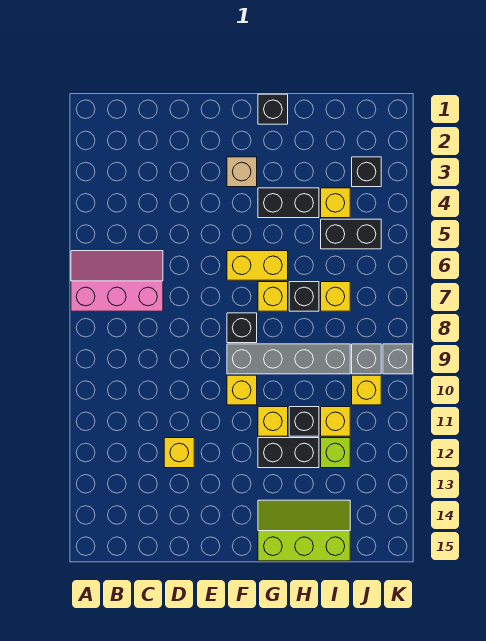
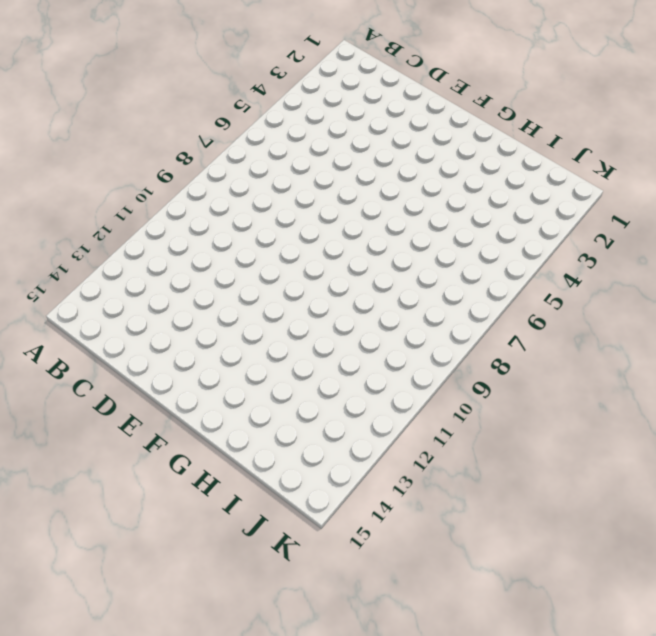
none -> pink 2x3 slope [71,251,163,311]
none -> yellow 1x1 brick [164,438,194,468]
none -> tan 1x1 brick [227,157,257,187]

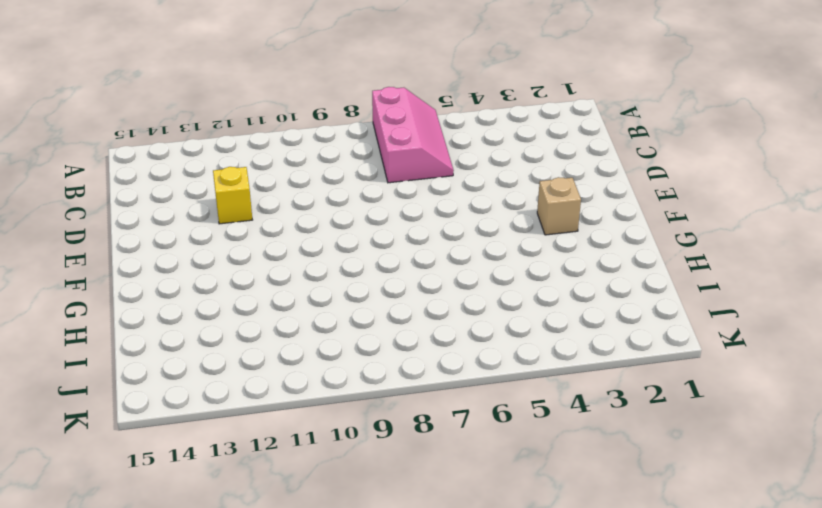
none -> yellow 1x2 brick [227,251,288,280]
none -> black 1x1 brick [227,313,257,343]
none -> grey 1x4 brick [227,344,350,374]

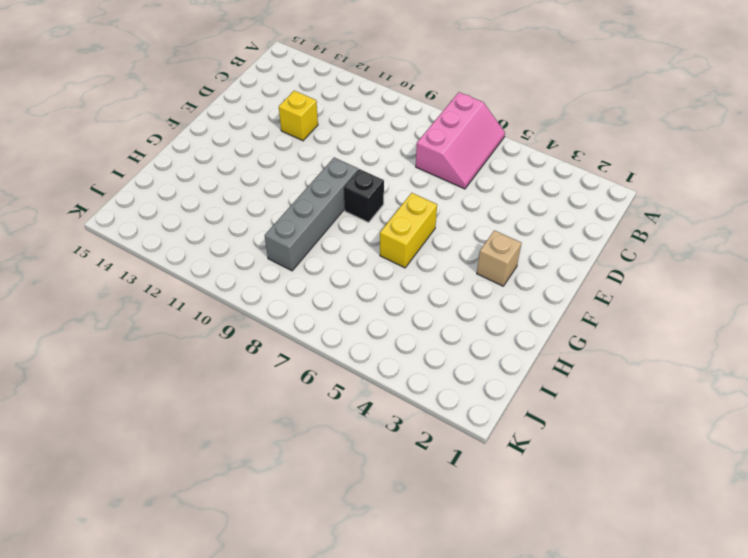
none -> yellow 1x1 brick [227,375,257,405]
none -> black 1x1 brick [258,94,288,124]
none -> black 1x2 brick [258,188,319,218]

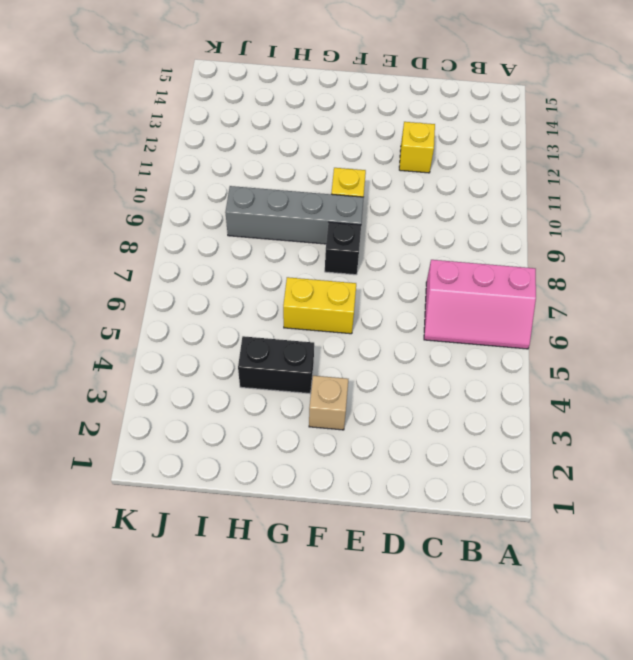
none -> black 1x1 brick [258,94,288,124]
none -> yellow 1x1 brick [258,282,288,311]
none -> yellow 1x1 brick [258,407,288,436]

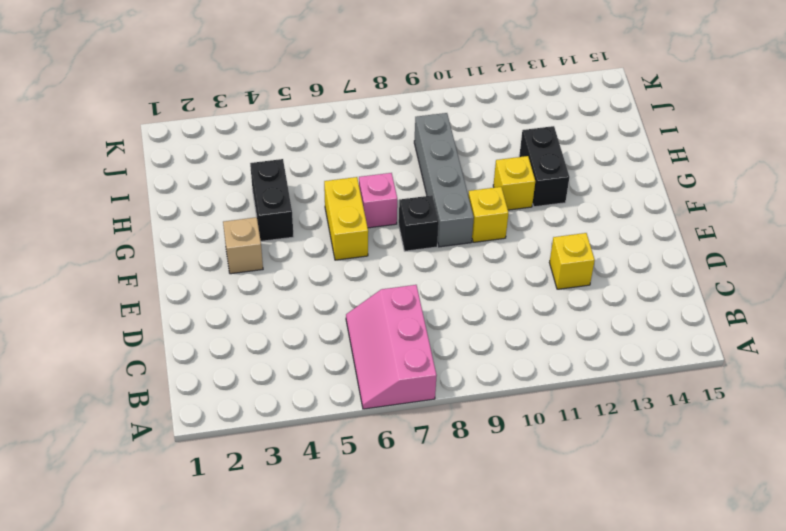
pink 1x1 brick [359,173,397,228] -> yellow 1x1 brick [258,282,288,311]
none -> black 1x1 brick [258,94,288,124]
none -> lime 2x3 slope [258,500,350,561]
none -> black 1x1 brick [289,282,319,311]

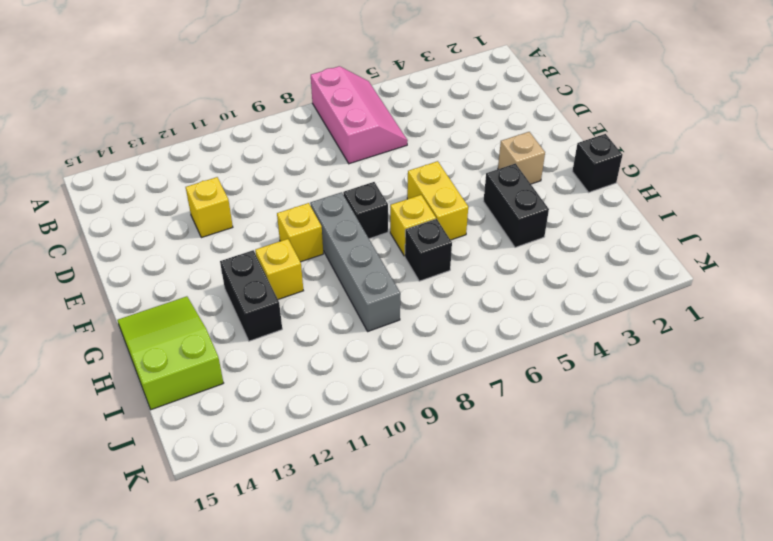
lime 2x3 slope [117,296,223,410] -> lime 2x3 slope turned to [258,500,350,561]
none -> black 1x1 brick [289,407,319,436]
none -> yellow 1x1 brick [321,188,350,218]
none -> black 1x2 brick [321,219,381,249]

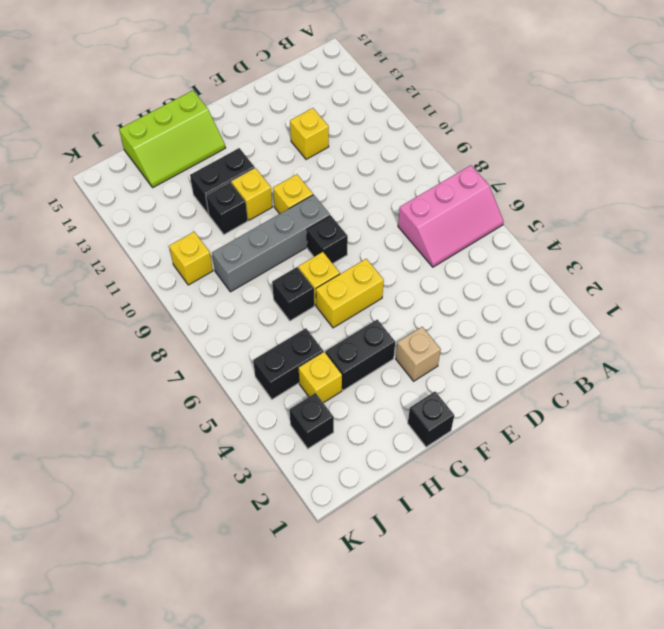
none -> yellow 1x1 brick [321,282,350,311]
none -> yellow 1x1 brick [321,407,350,436]
none -> lime 1x1 brick [321,438,350,468]

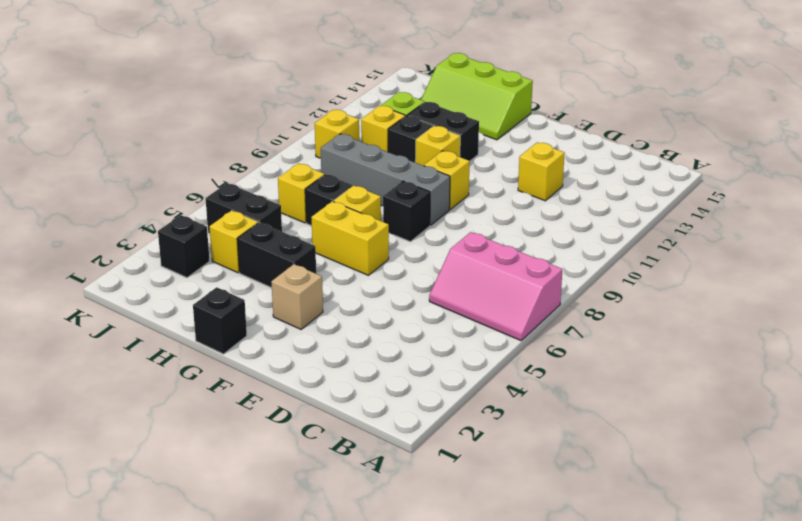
none -> grey 1x1 brick [352,344,381,374]
none -> grey 1x1 brick [383,344,413,374]

